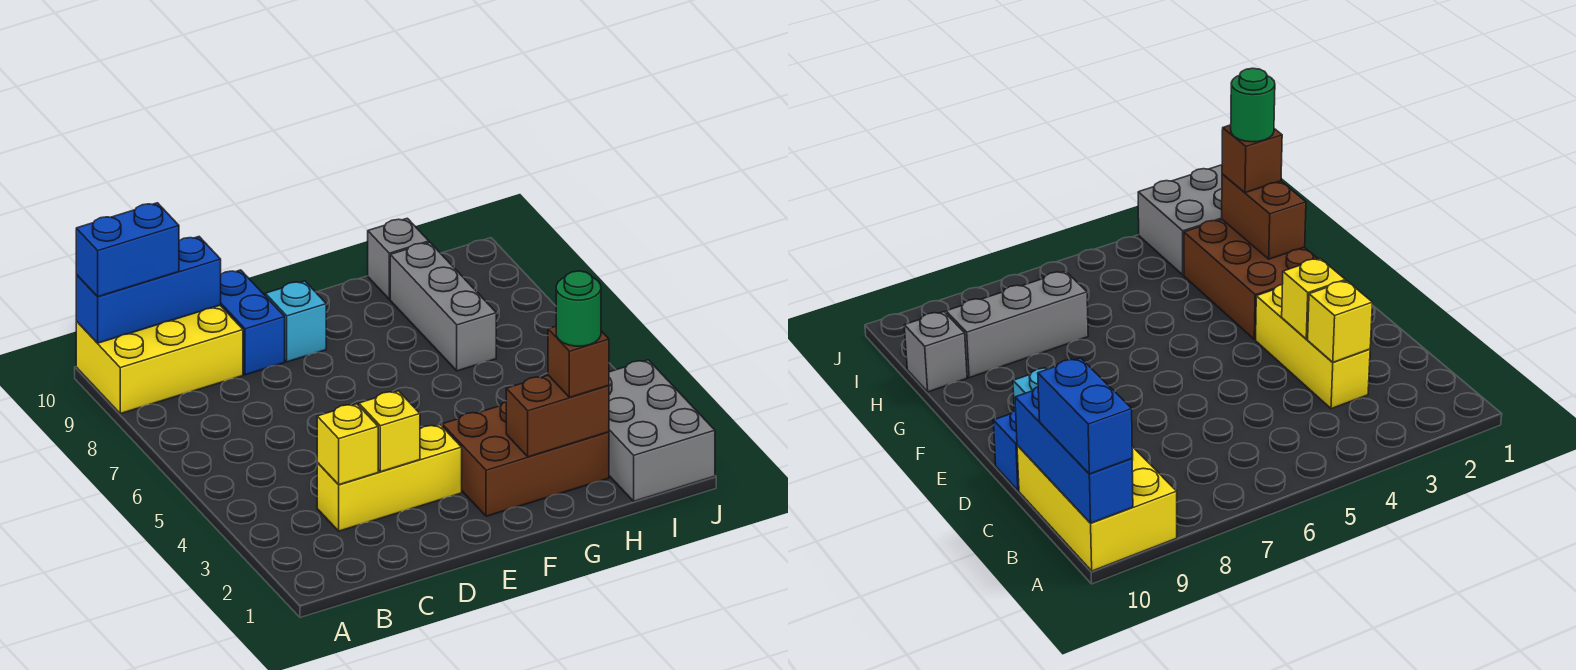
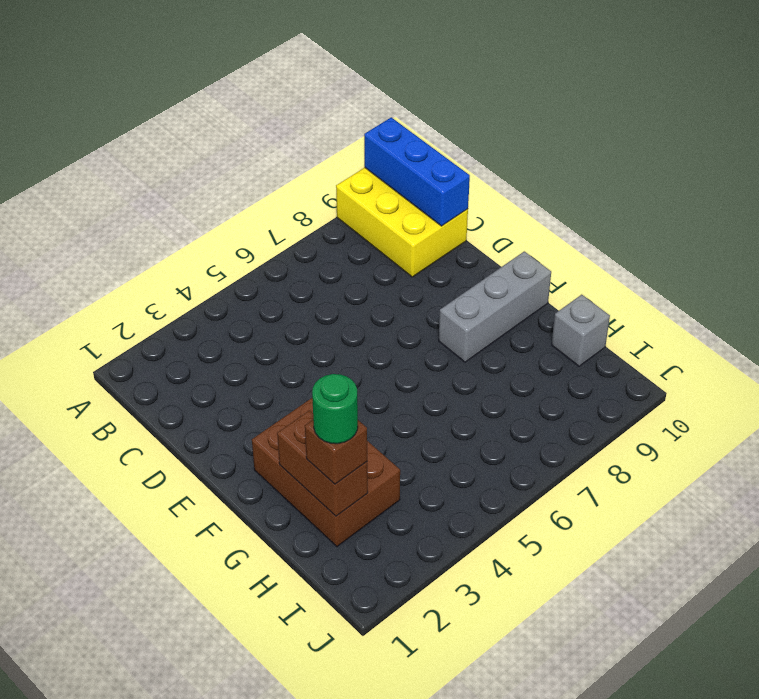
grey 1x3 brick [439,251,551,362] -> grey 1x3 brick moved to [390,242,496,371]
none -> yellow 1x3 brick [317,425,462,531]
none -> blue 1x2 brick [220,270,285,375]
none -> cyan 1x1 brick [265,281,326,362]

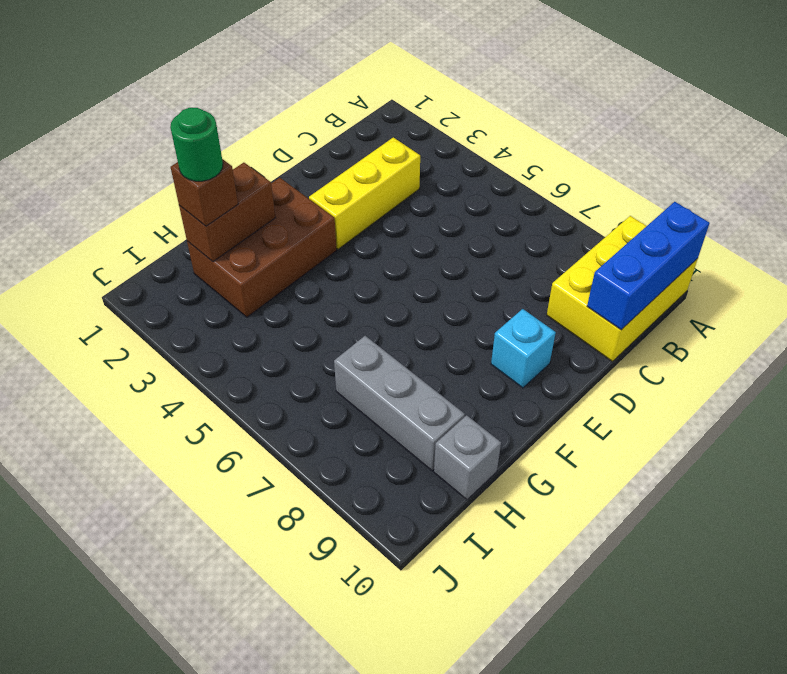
none -> blue 1x2 brick [220,270,285,375]
none -> grey 2x3 brick [609,360,715,501]
none -> yellow 1x1 brick [317,404,378,485]

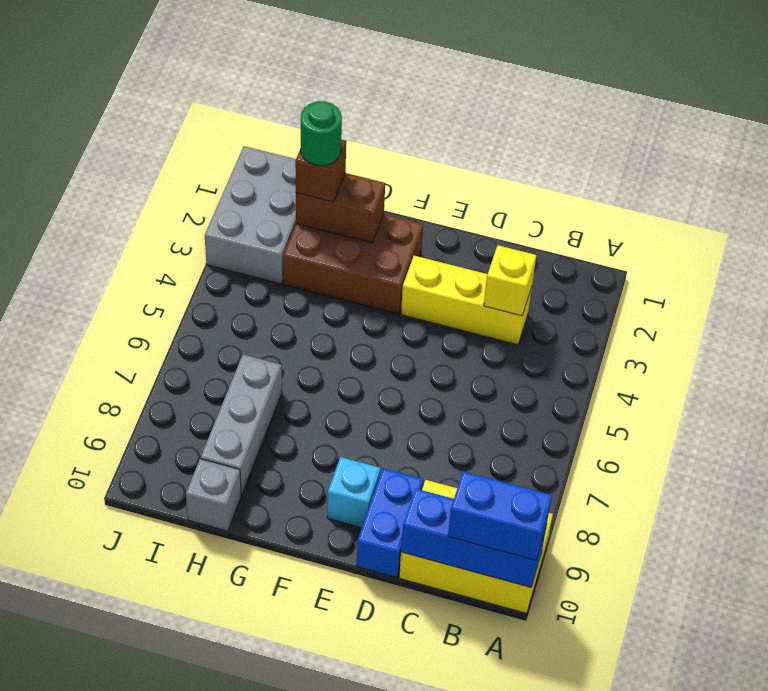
none -> yellow 1x1 brick [359,391,420,472]

